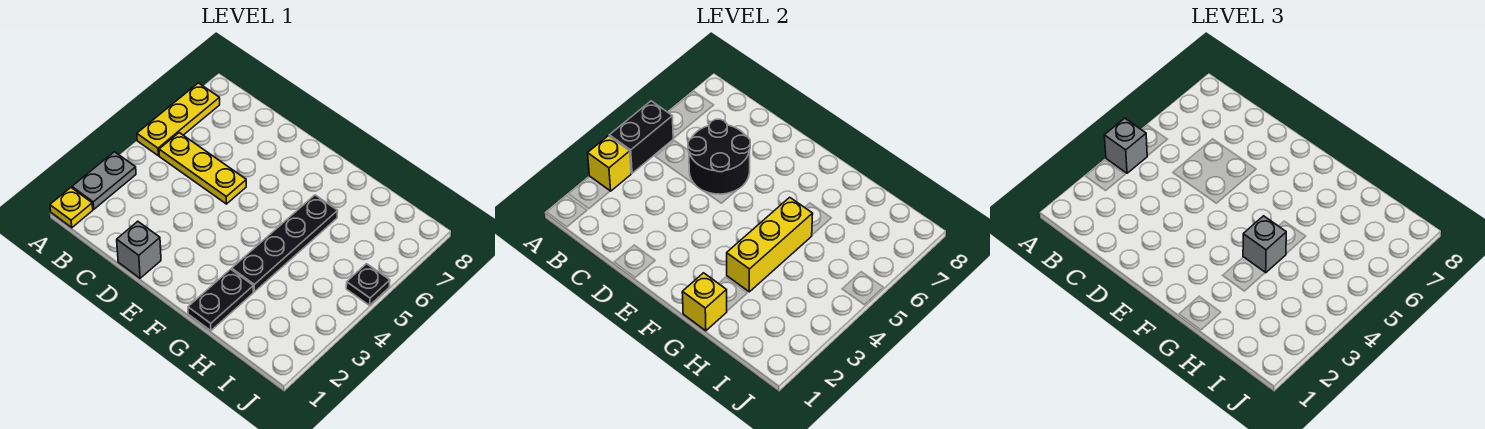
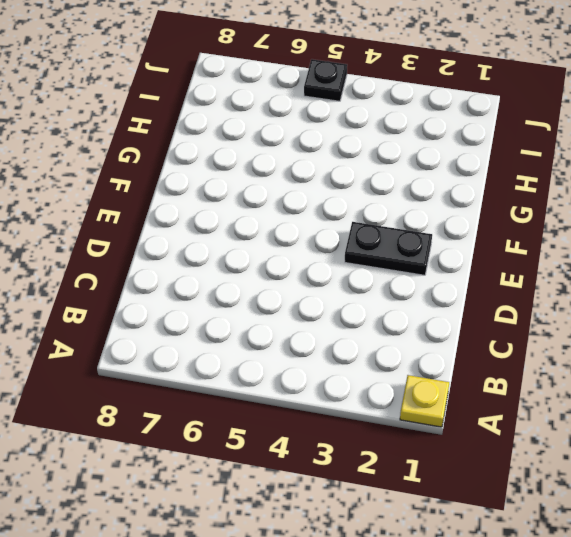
black 1x2 plate [345,222,432,275] -> black 1x2 plate moved to [188,269,253,331]
none -> grey 1x2 plate [72,152,136,209]
none -> yellow 1x3 plate [137,83,220,156]
none -> yellow 1x3 plate [159,133,246,204]

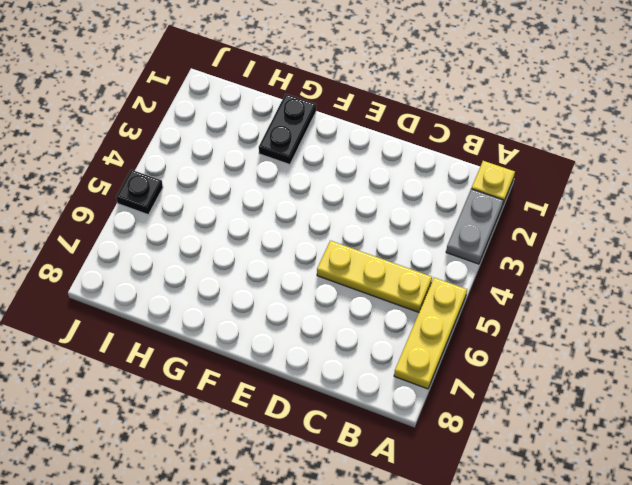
none -> grey 1x1 brick [117,221,161,278]
none -> black 1x4 plate [232,195,338,292]
none -> yellow 1x1 brick [588,136,631,191]

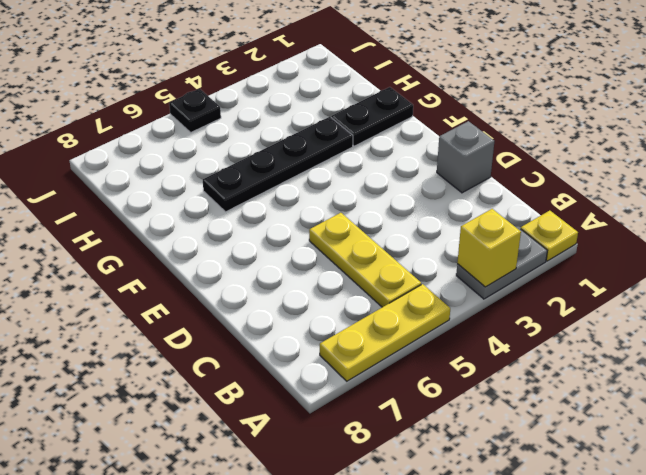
none -> black 1x2 brick [609,101,673,173]
none -> black 2x2 round brick [688,119,750,194]
none -> yellow 1x1 brick [682,273,727,331]

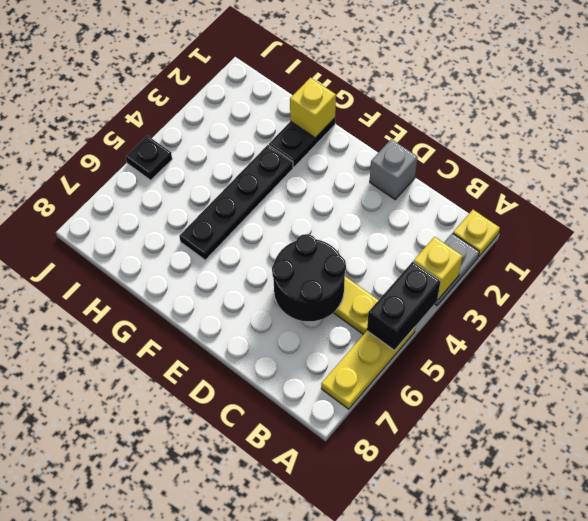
none -> yellow 1x3 brick [727,197,813,292]
none -> grey 1x1 brick [1104,118,1147,173]
none -> grey 1x1 brick [1243,216,1286,273]

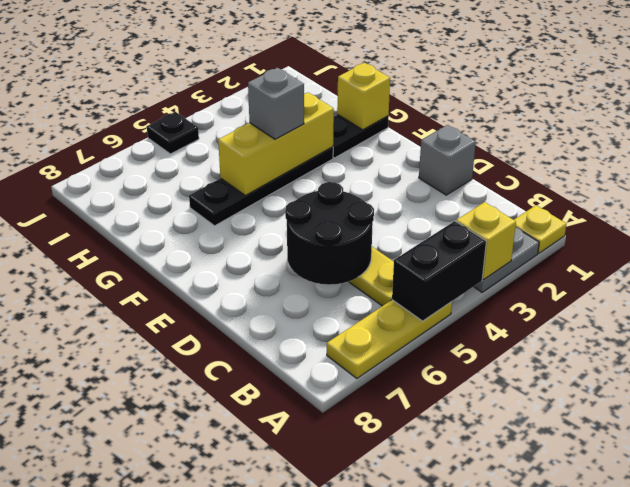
none -> grey 1x1 brick [1104,118,1147,173]

